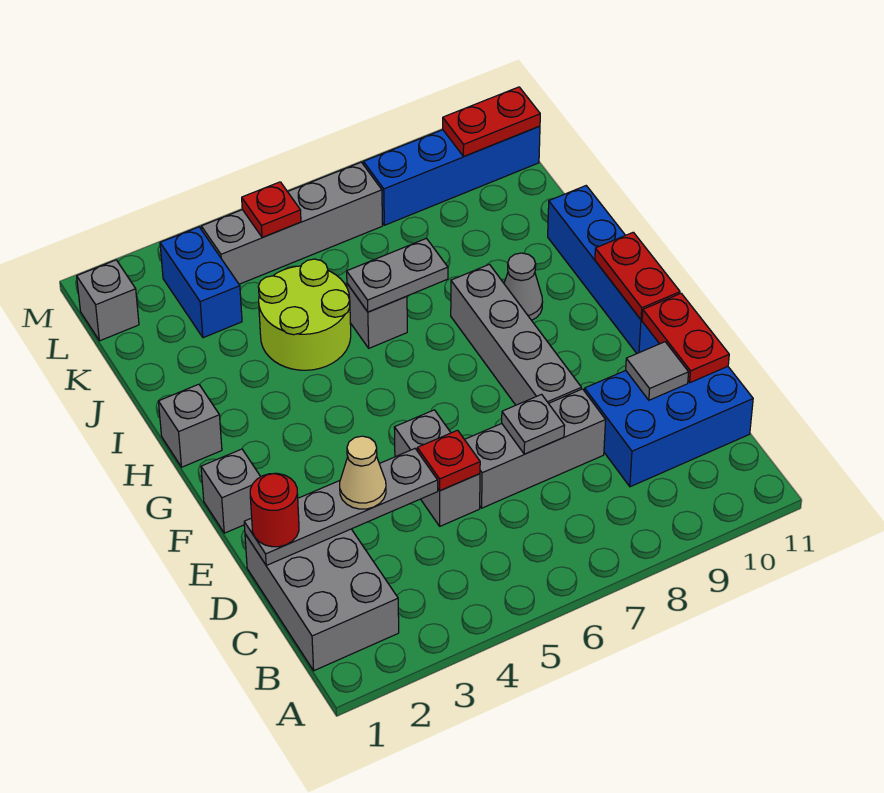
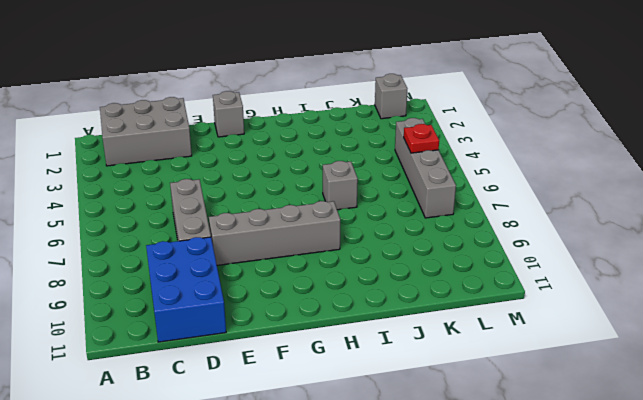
none -> grey 1x2 brick [394,410,480,526]
none -> blue 1x4 brick [548,186,659,353]
none -> grey 1x1 brick [158,384,222,467]

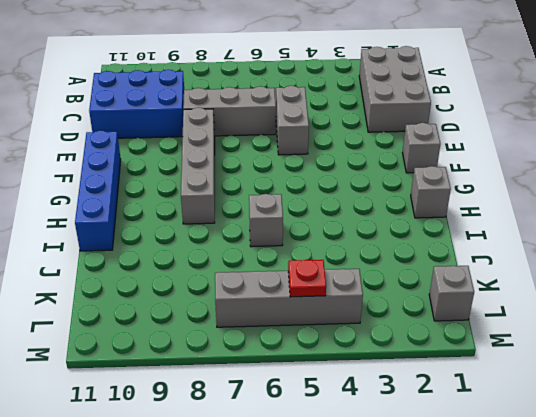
none -> grey 1x1 cone [504,253,543,320]
none -> lime 2x2 round brick [258,259,351,370]
none -> blue 1x2 brick [160,227,242,338]

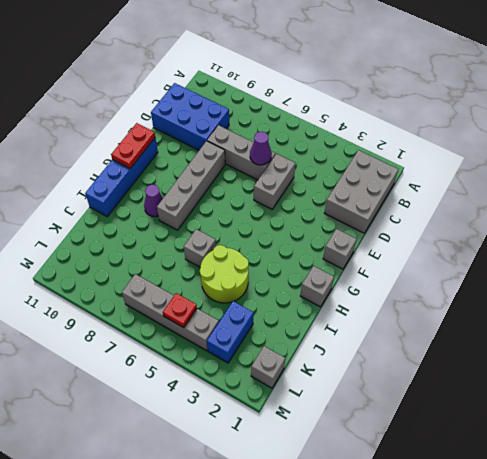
purple 1x1 cone [250,132,272,165] -> none
purple 1x1 cone [144,185,163,217] -> grey 1x1 cone [504,253,543,320]
none -> blue 1x4 brick [363,126,540,225]
none -> grey 1x4 plate [244,449,438,565]
none -> red 1x1 plate [417,430,480,491]

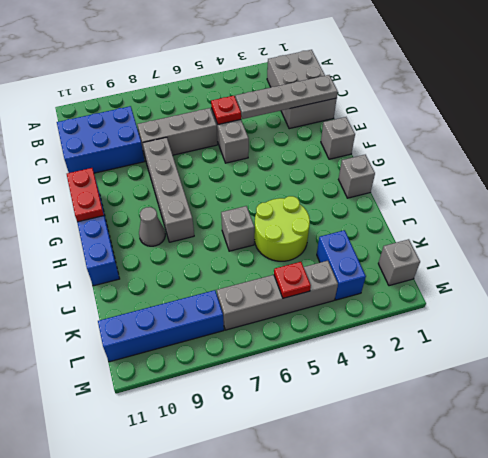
none -> grey 1x1 plate [502,394,565,454]
none -> grey 1x1 tile [626,342,689,400]
none -> red 1x2 plate [642,293,729,383]

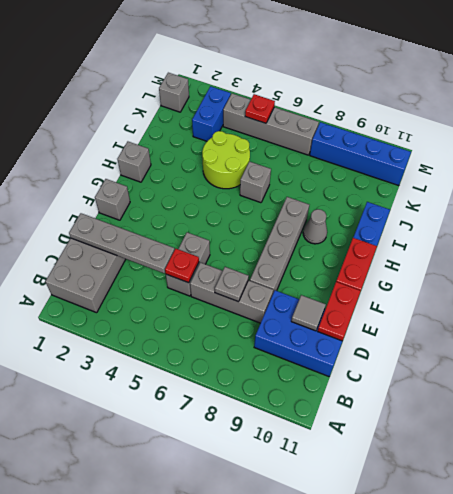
none -> grey 1x2 plate [347,238,448,312]
none -> red 1x2 plate [443,87,540,157]
none -> red 1x1 round brick [250,473,299,547]

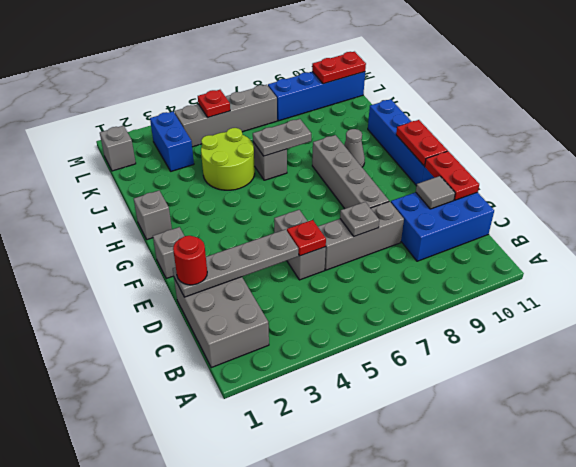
none -> tan 1x1 cone [340,436,386,509]

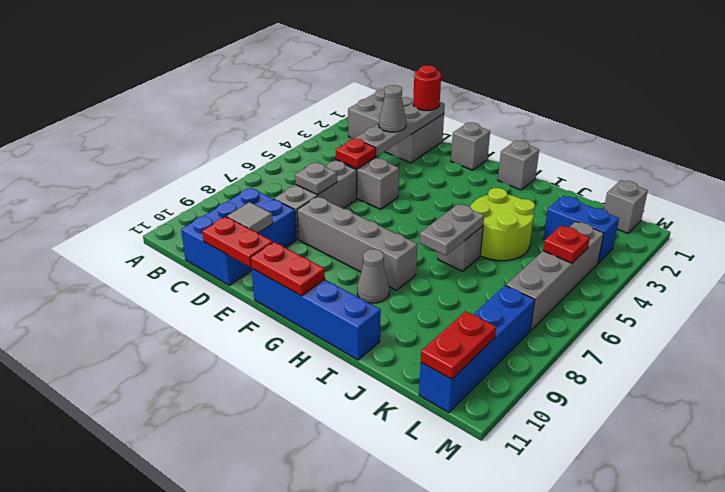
grey 1x1 cone [379,85,406,132] -> tan 1x1 cone [340,436,386,509]

